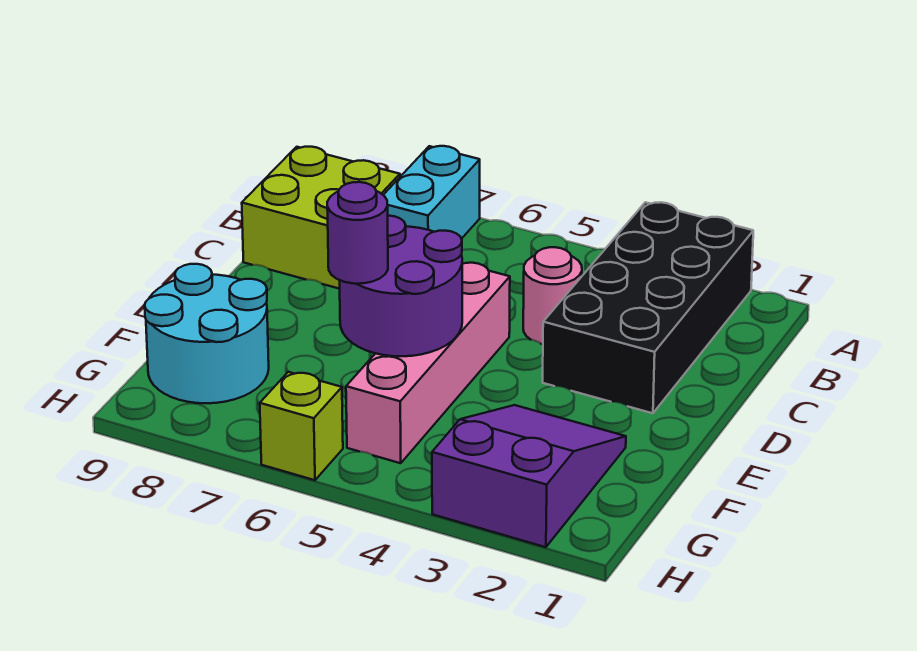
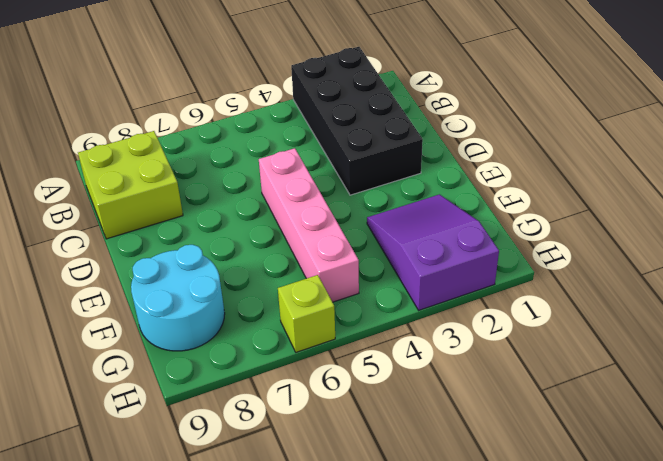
none -> cyan 1x2 brick [384,146,480,239]
none -> pink 1x1 round brick [523,247,582,344]

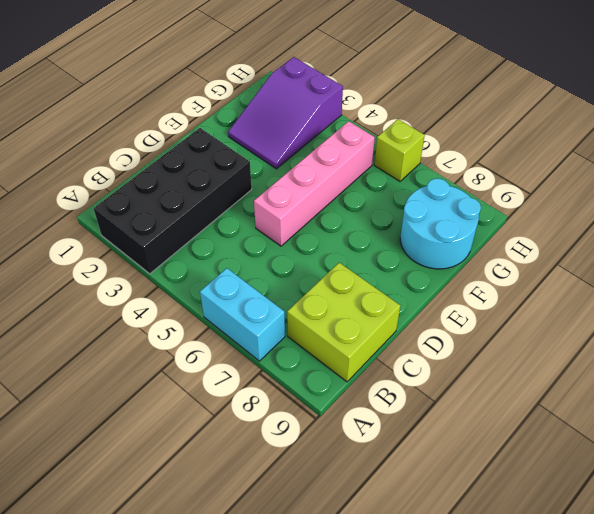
cyan 1x2 brick [200,268,285,361] -> cyan 1x2 brick turned to [384,146,480,239]
none -> pink 1x1 round brick [523,247,582,344]
none -> purple 2x2 round brick [340,216,462,356]

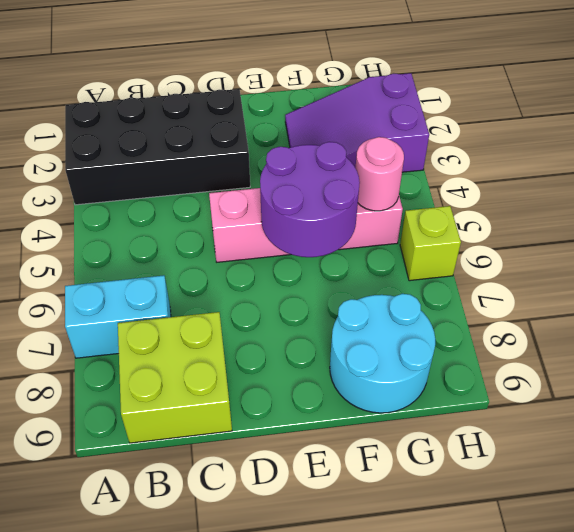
pink 1x1 round brick [356,137,404,211] -> pink 1x1 round brick moved to [523,247,582,344]
none -> purple 1x1 round brick [327,182,388,284]

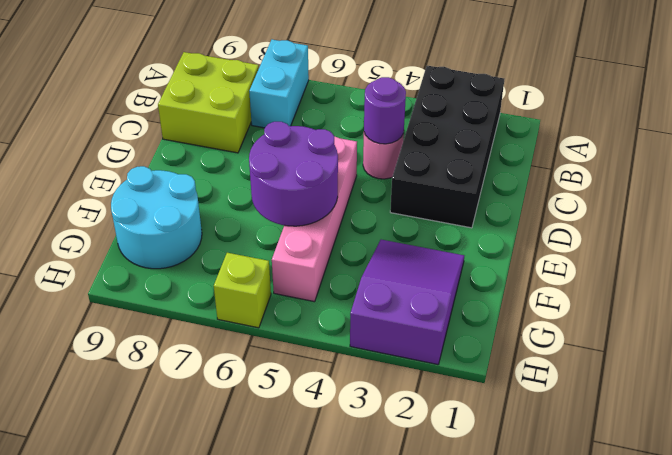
purple 1x1 round brick [364,77,406,144] -> purple 1x1 round brick moved to [327,182,388,284]

